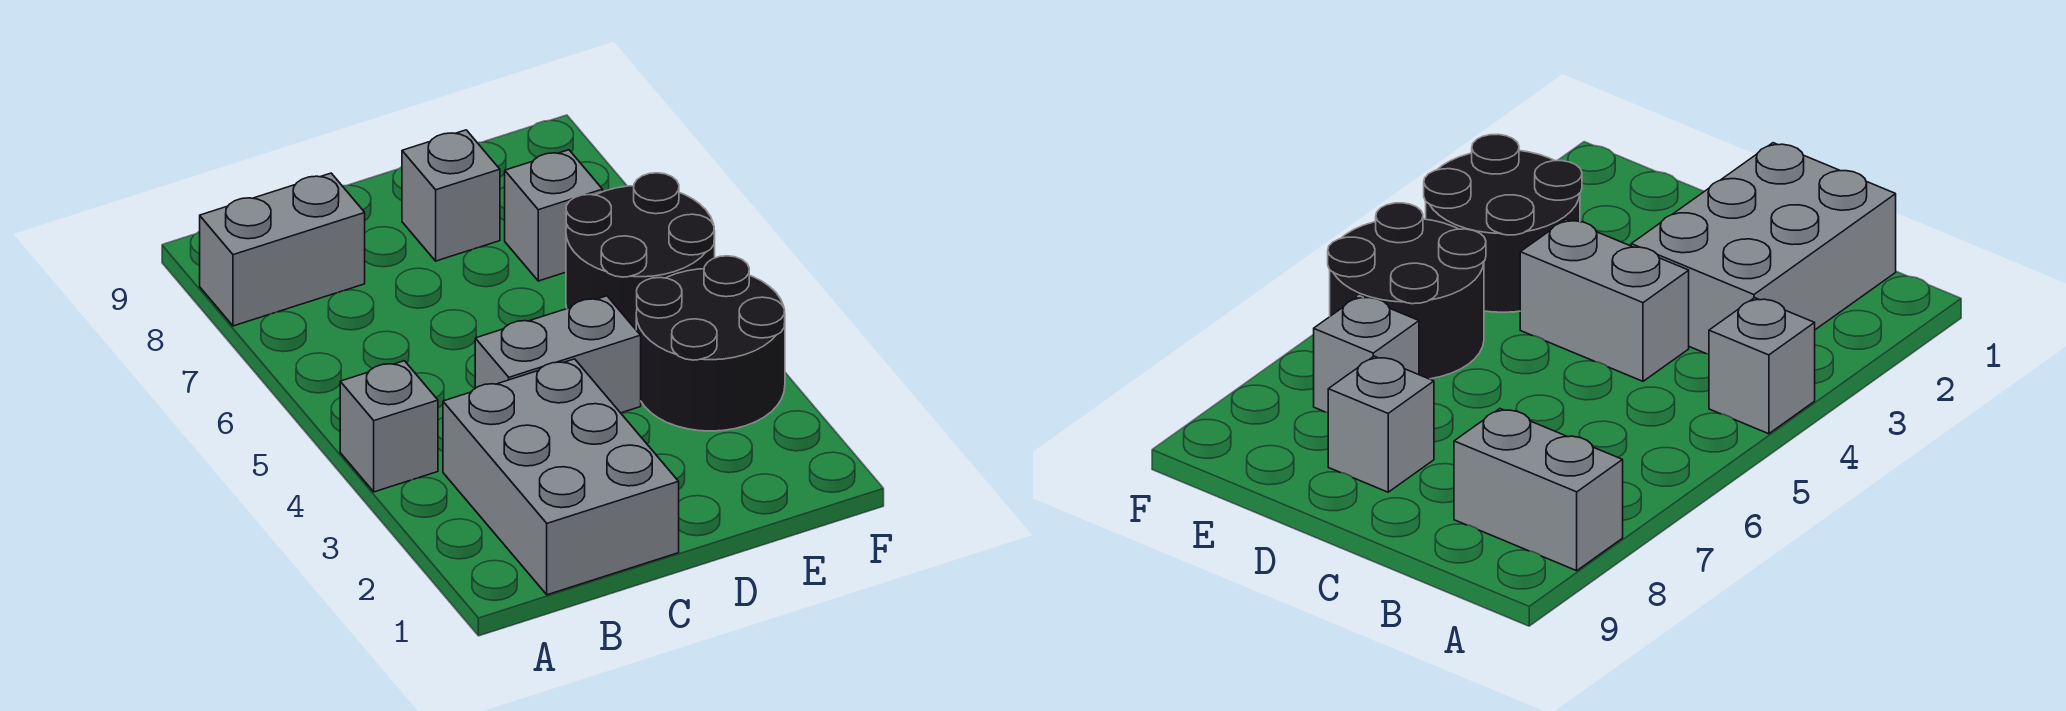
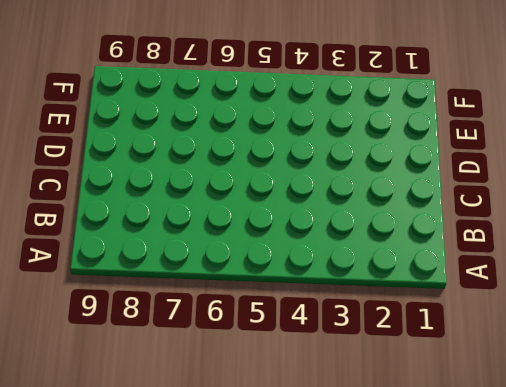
none -> grey 1x1 brick [340,361,438,492]
none -> grey 1x2 brick [200,173,365,326]

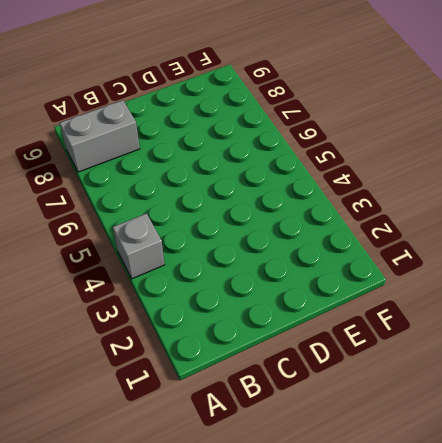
none -> grey 2x3 brick [443,359,679,595]
none -> grey 1x2 brick [475,296,641,413]

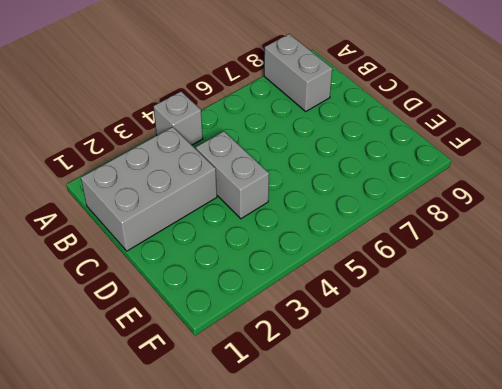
none -> grey 1x1 brick [402,130,500,261]
none -> black 2x2 round brick [636,256,785,431]

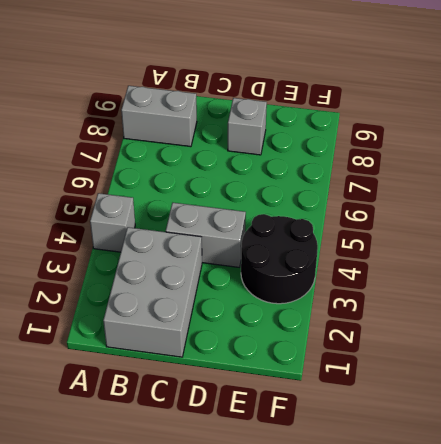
none -> black 2x2 round brick [566,173,715,329]
none -> grey 1x1 brick [505,150,603,281]

